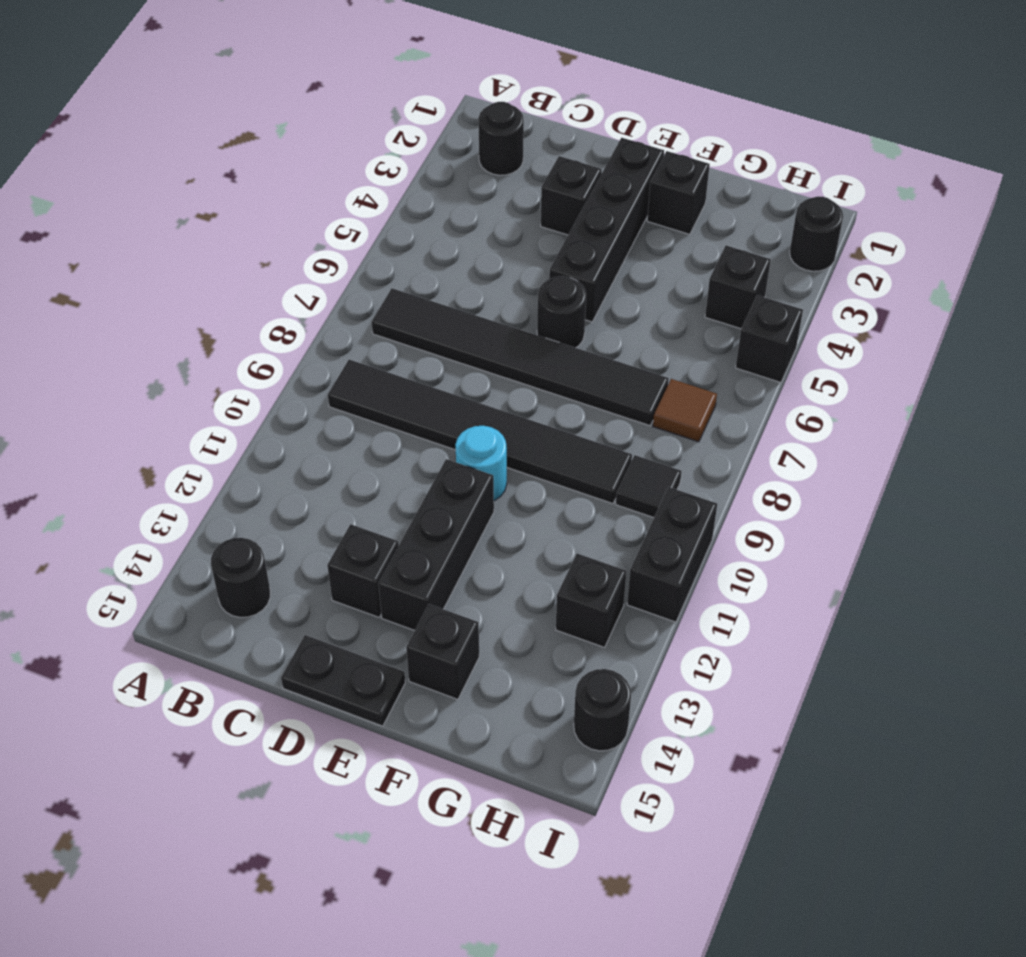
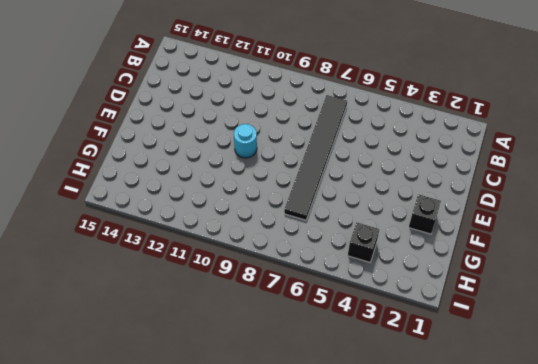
none -> black 1x1 round brick [478,102,524,175]
none -> black 1x6 tile [328,360,632,504]
none -> black 1x1 round brick [211,538,270,617]

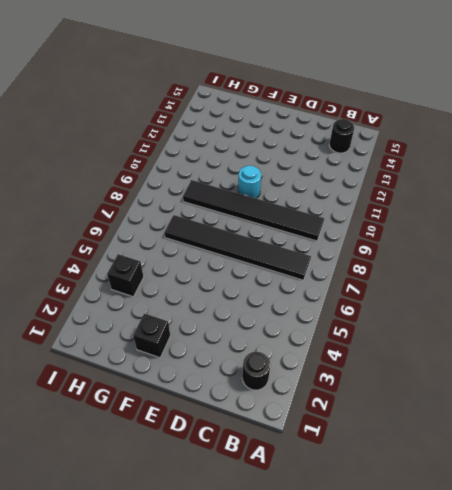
none -> black 1x1 brick [541,156,602,235]
none -> black 1x1 brick [327,524,399,617]
none -> black 1x2 plate [281,635,405,726]

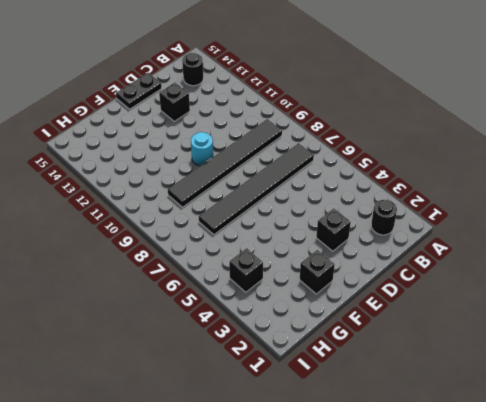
none -> black 1x4 brick [549,138,664,322]
none -> black 1x1 round brick [537,276,586,348]
none -> black 1x3 brick [378,459,494,631]

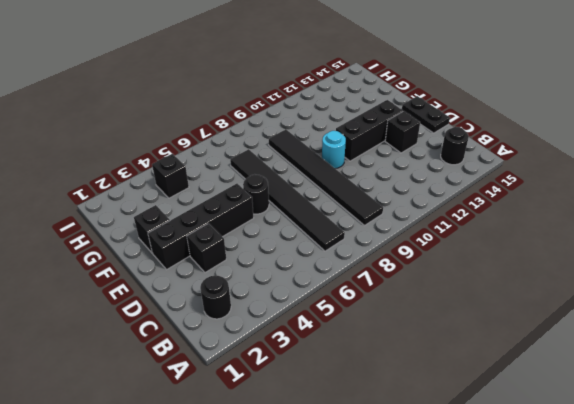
none -> black 1x1 brick [406,604,479,699]
none -> brown 1x1 tile [653,379,717,442]
none -> black 1x1 tile [616,455,682,518]

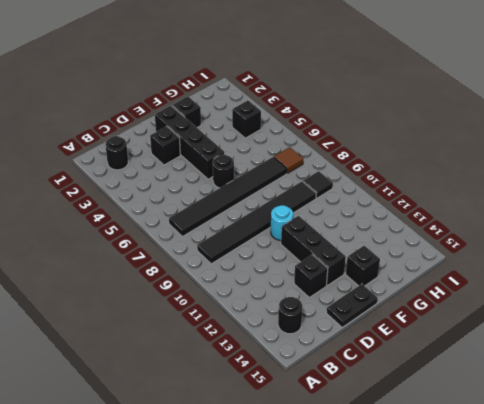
none -> black 1x1 brick [556,554,627,647]
none -> black 1x1 round brick [790,196,843,271]
none -> black 1x1 brick [736,295,803,382]

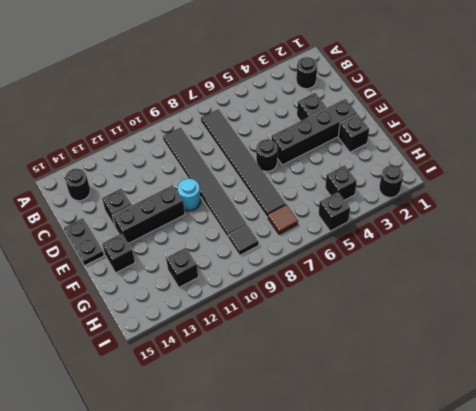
none -> black 1x2 brick [627,487,717,622]
none -> black 1x1 round brick [574,669,631,751]

